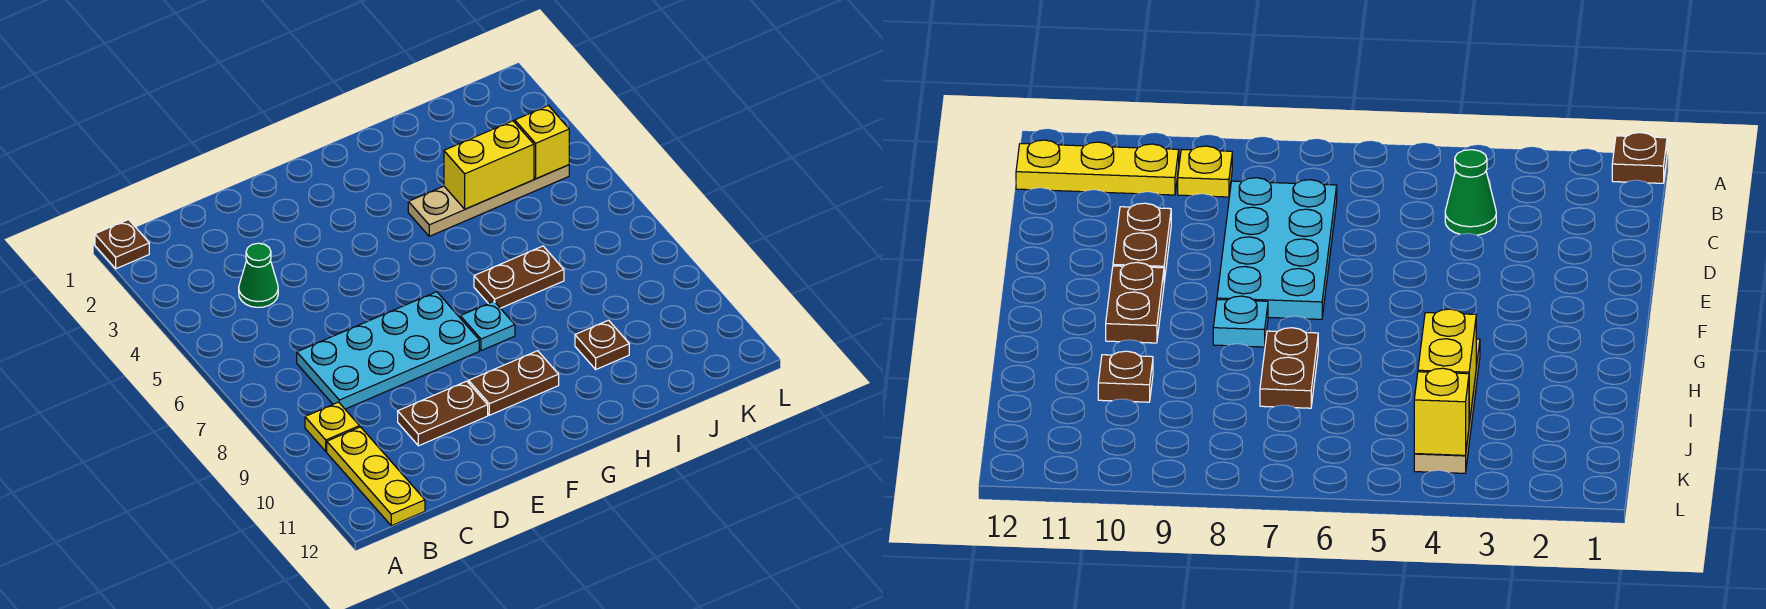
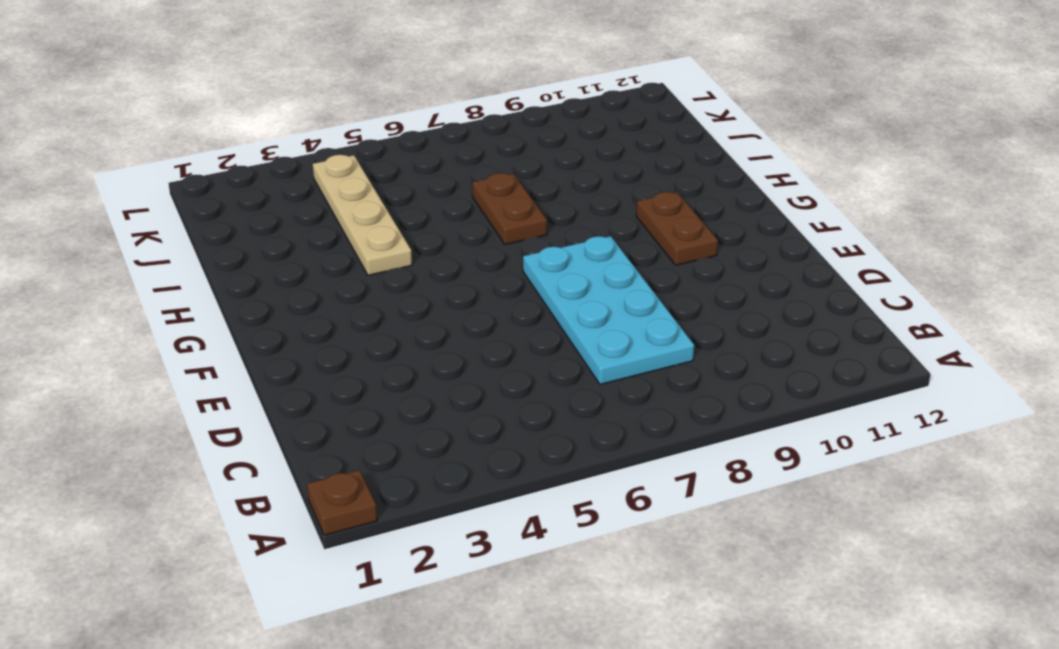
none -> yellow 1x1 plate [305,402,359,451]
none -> yellow 1x3 plate [327,427,425,526]
none -> green 1x1 cone [239,243,278,307]

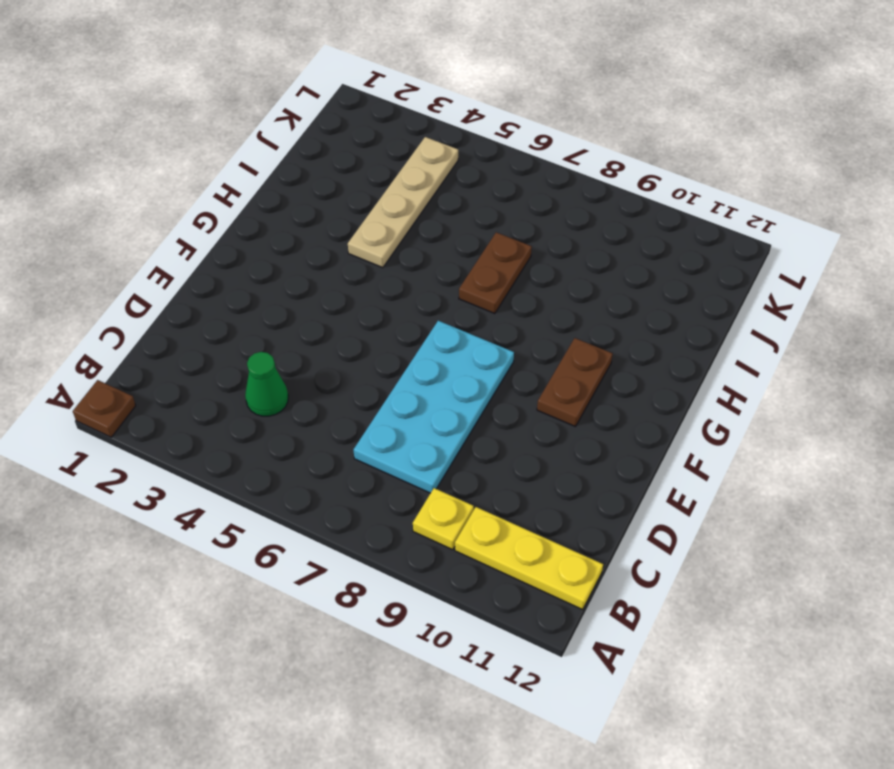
none -> brown 1x2 plate [398,381,488,446]
none -> cyan 1x1 plate [460,301,515,351]
none -> brown 1x1 plate [575,320,629,369]

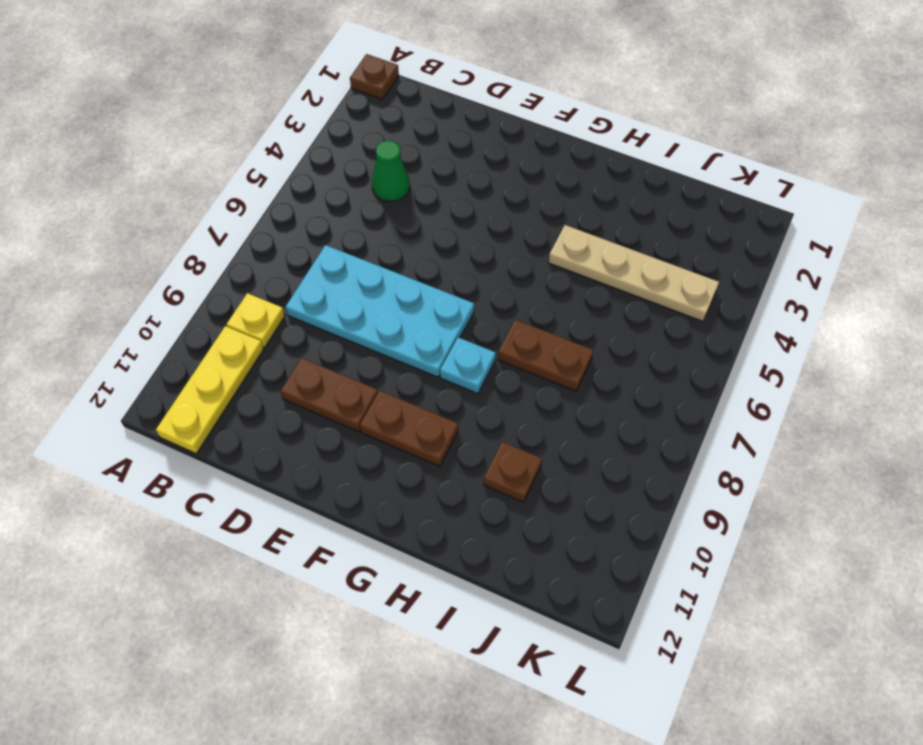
none -> yellow 1x2 brick [444,121,534,209]
none -> yellow 1x1 brick [515,106,569,179]

